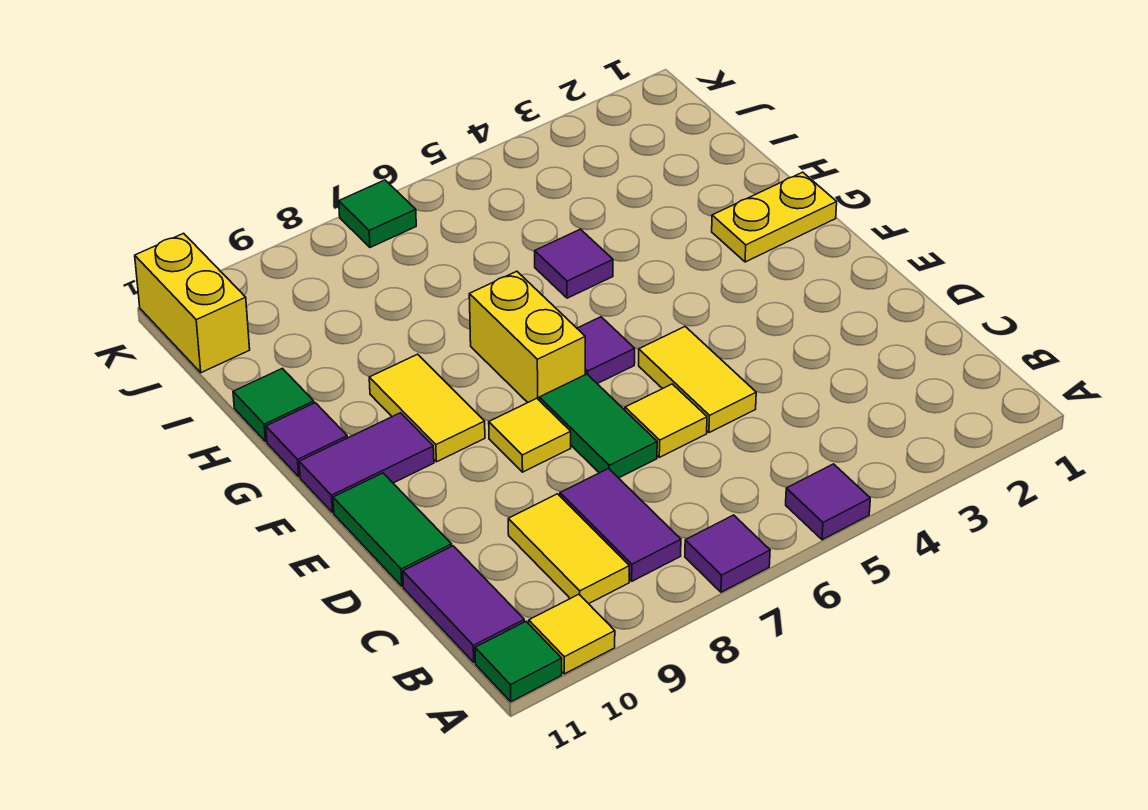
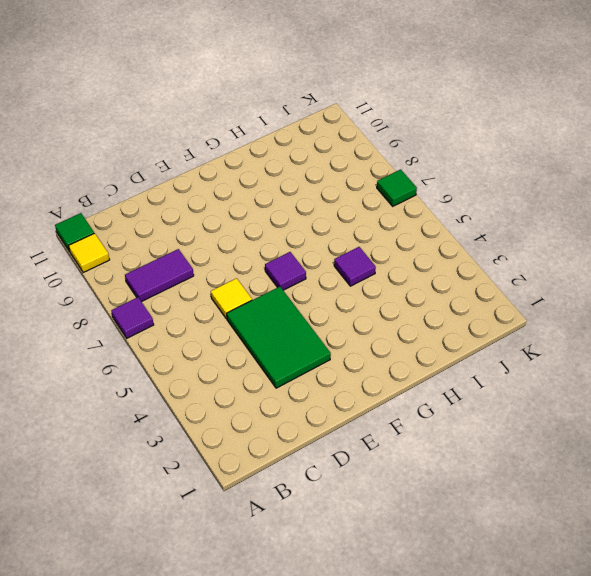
green 2x3 tile [227,287,331,388] -> yellow 1x2 tile [639,327,756,433]
none -> purple 1x1 tile [786,464,870,540]
none -> yellow 1x2 tile [508,494,629,604]
none -> purple 1x2 tile [403,546,524,662]

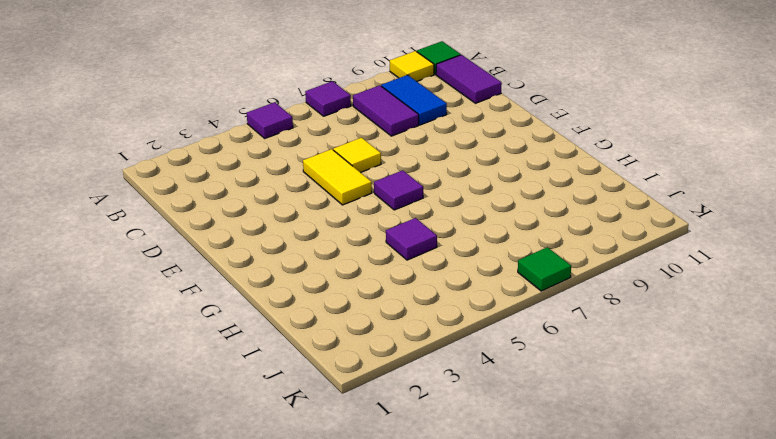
blue 1x2 tile [381,75,447,125] -> yellow 1x2 tile [508,494,629,604]
none -> green 1x2 tile [539,374,657,478]
none -> green 1x2 tile [333,473,452,586]
none -> yellow 1x1 tile [489,398,571,472]

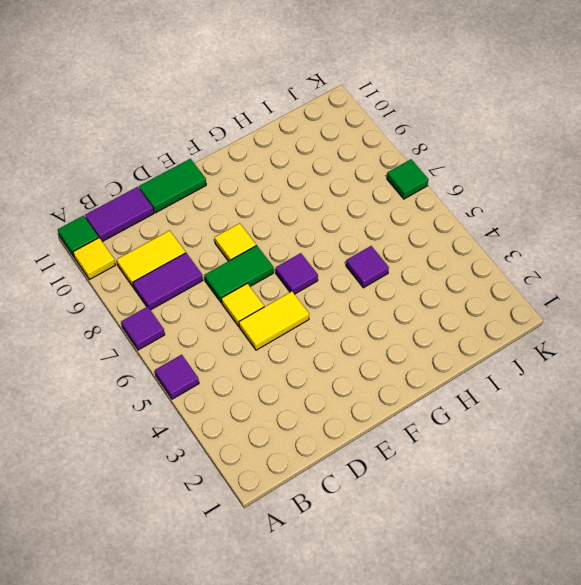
none -> yellow 1x2 brick [469,271,585,402]
none -> yellow 1x2 tile [369,354,485,462]
none -> purple 1x2 tile [299,413,434,512]

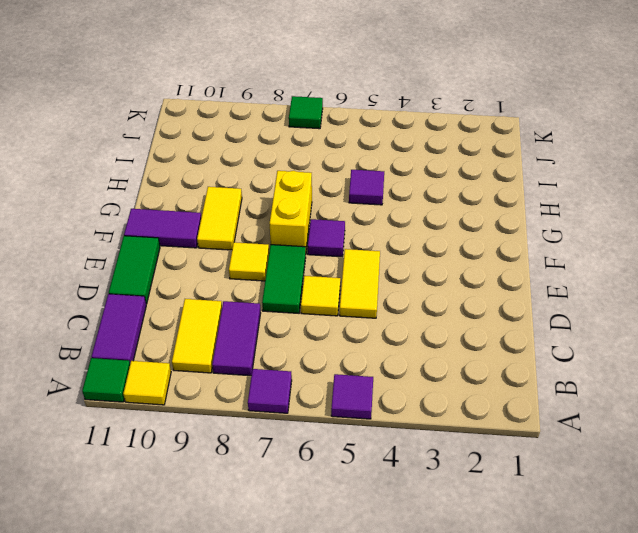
none -> yellow 1x2 plate [712,172,837,262]
none -> purple 1x1 tile [266,403,347,476]
none -> green 1x1 tile [233,368,314,441]

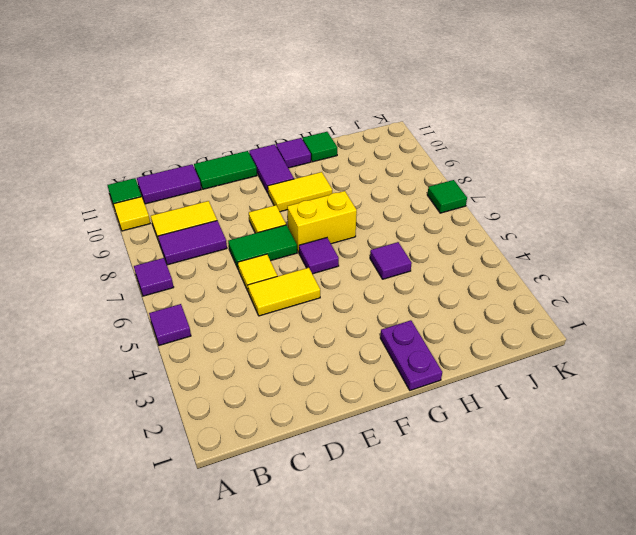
purple 1x2 plate [380,320,442,390] -> yellow 1x2 plate [712,172,837,262]
none -> yellow 1x2 brick [135,233,250,373]

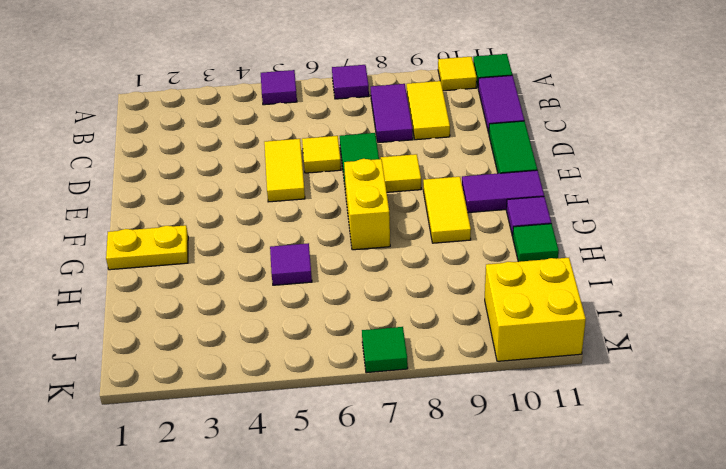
yellow 2x2 brick [485,258,586,361] -> yellow 1x2 brick [135,233,250,373]
none -> purple 1x1 tile [577,317,635,384]

